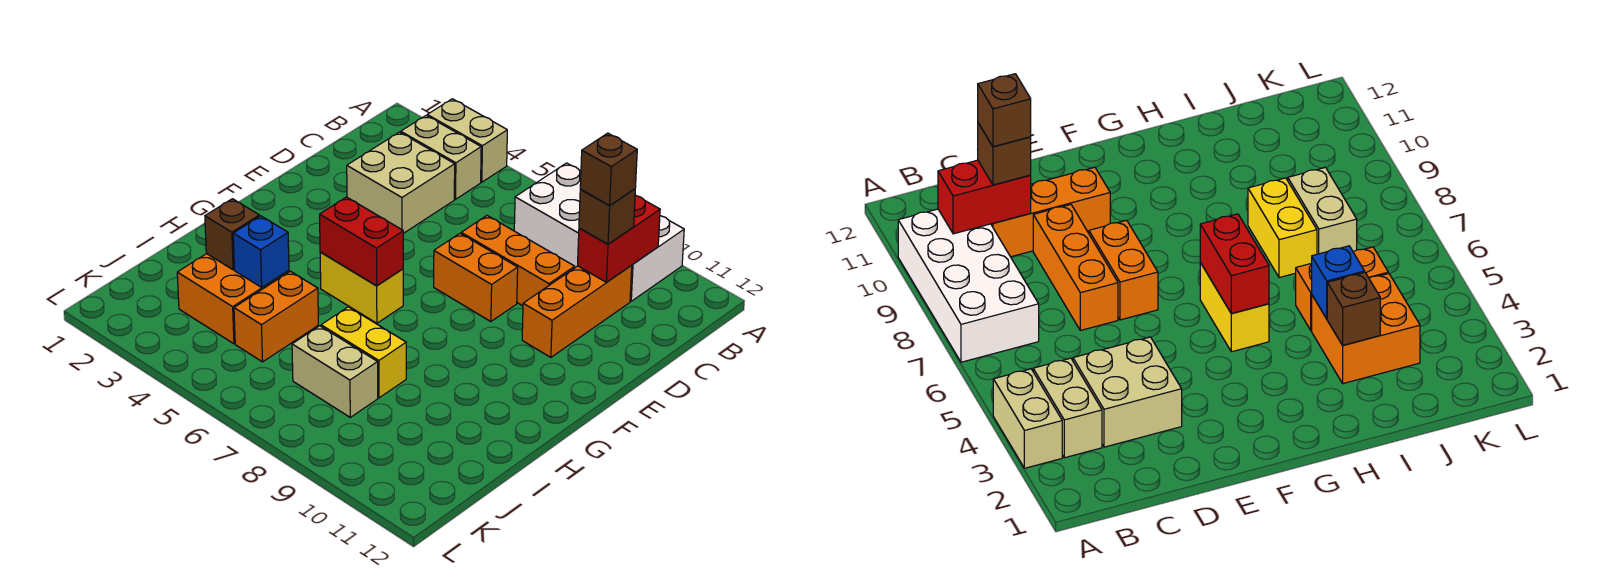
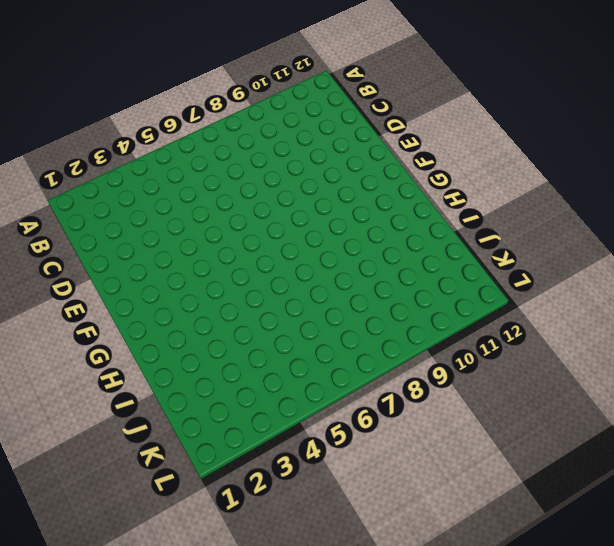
none -> tan 1x2 brick [427,99,507,182]
none -> white 2x4 brick [514,163,684,301]
none -> tan 1x2 brick [401,116,481,199]

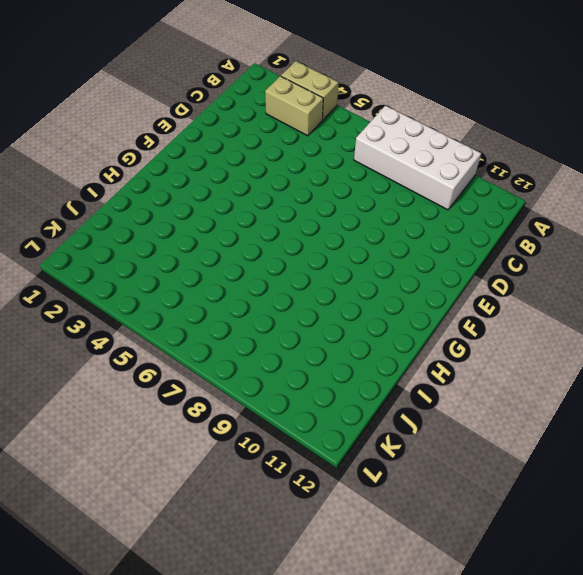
none -> tan 2x2 brick [347,132,455,233]
none -> orange 1x3 brick [522,266,632,357]
none -> orange 1x3 brick [461,216,575,306]

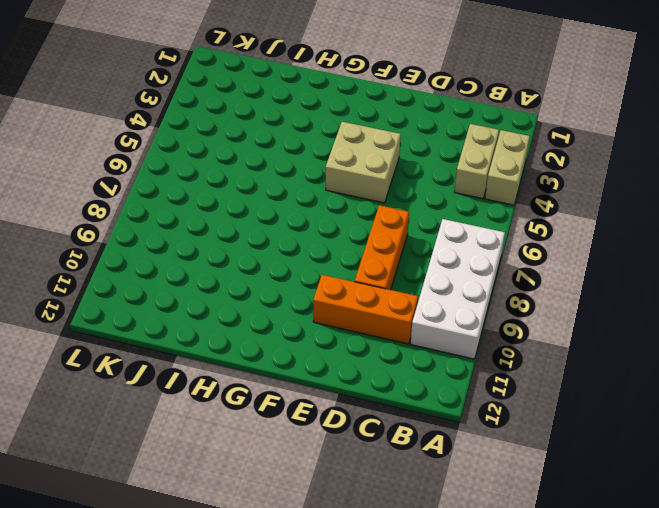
tan 2x2 brick [326,122,401,203] -> tan 2x2 brick moved to [347,132,455,233]
none -> orange 1x2 brick [434,234,518,322]
none -> yellow 1x2 brick [320,252,403,323]
none -> orange 2x2 brick [177,254,289,344]

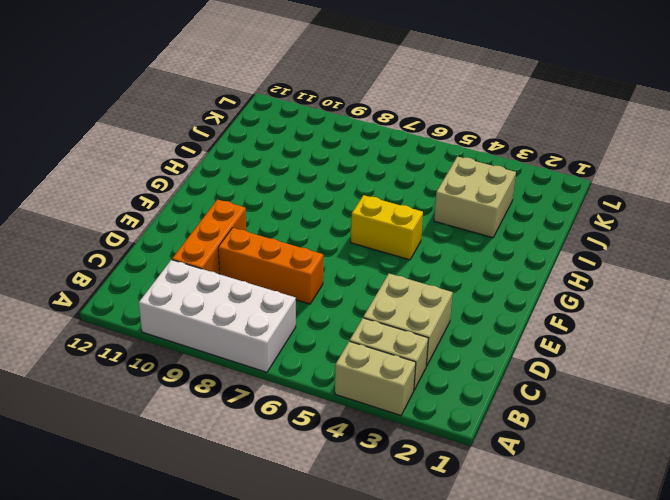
tan 2x2 brick [434,156,516,238] -> orange 2x2 brick [177,254,289,344]
none -> orange 1x2 brick [434,234,518,322]
none -> orange 1x2 brick [234,271,318,362]
none -> yellow 1x2 brick [321,307,406,398]

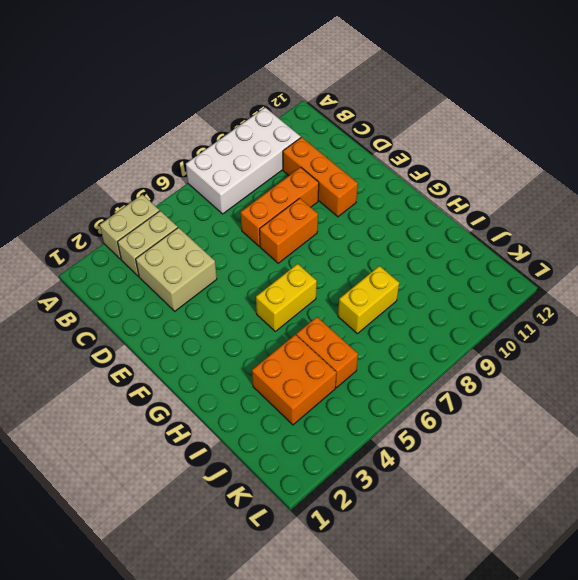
none -> tan 1x2 brick [292,326,378,417]
none -> red 1x2 brick [578,195,660,282]
none -> red 1x2 brick [320,197,403,286]

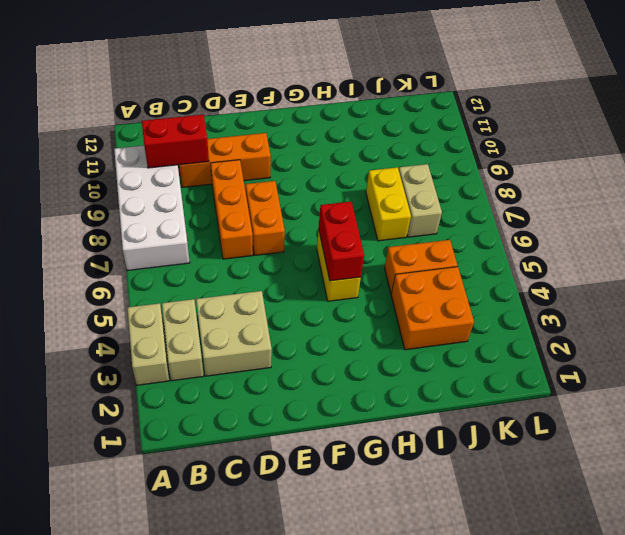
none -> brown 1x1 brick [205,199,259,270]
none -> blue 1x1 brick [233,216,289,287]
none -> brown 1x1 brick [579,189,635,244]

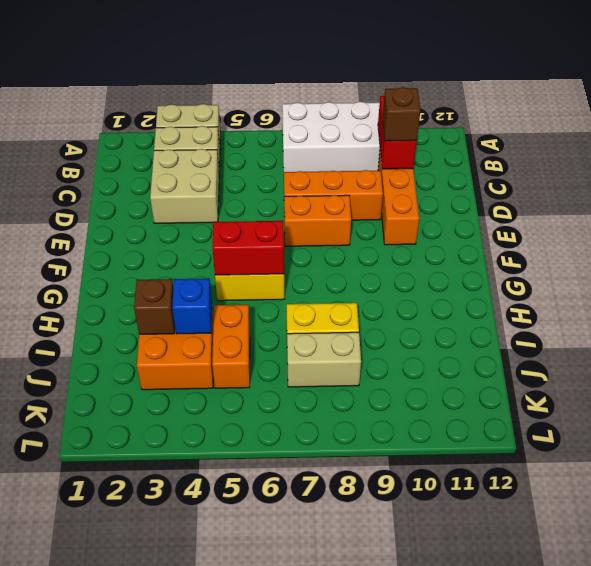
none -> brown 1x1 brick [580,133,637,206]

